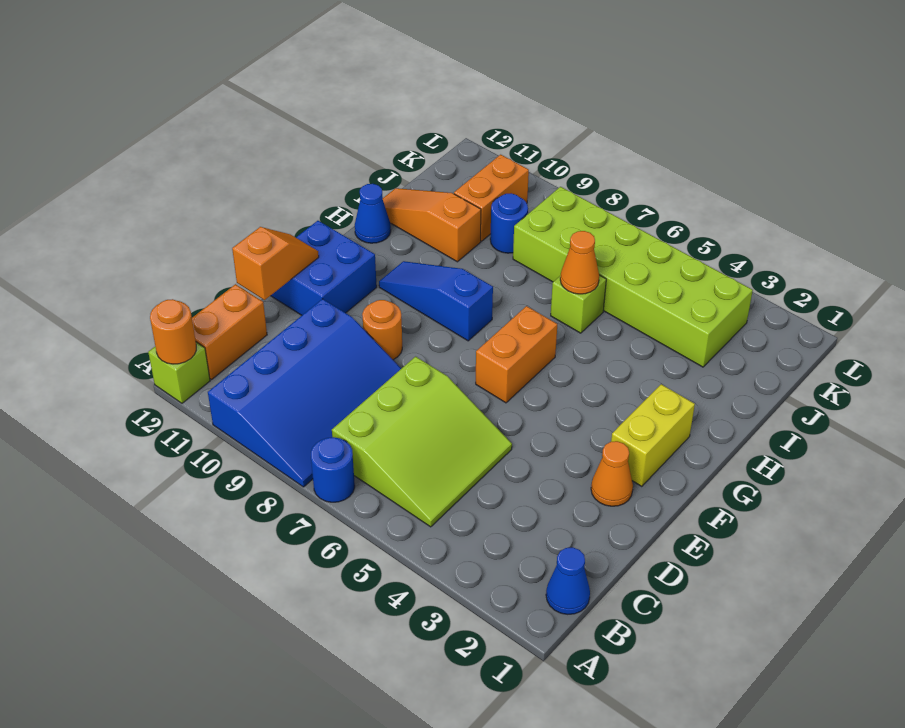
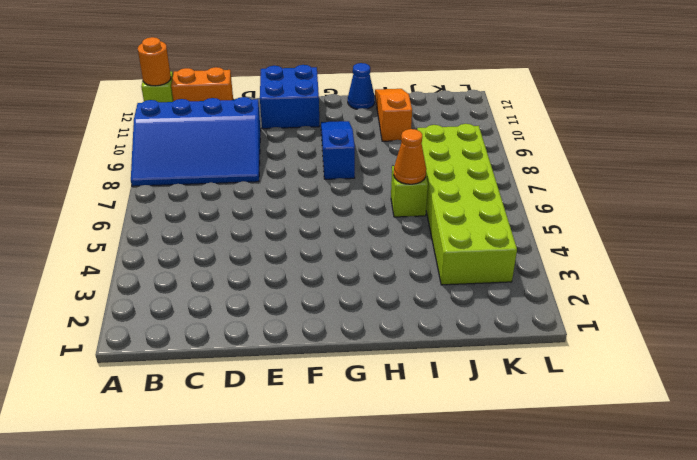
none -> blue 1x1 round brick [311,437,355,502]
none -> blue 1x1 cone [546,547,590,614]
none -> lime 3x3 slope [332,357,512,527]

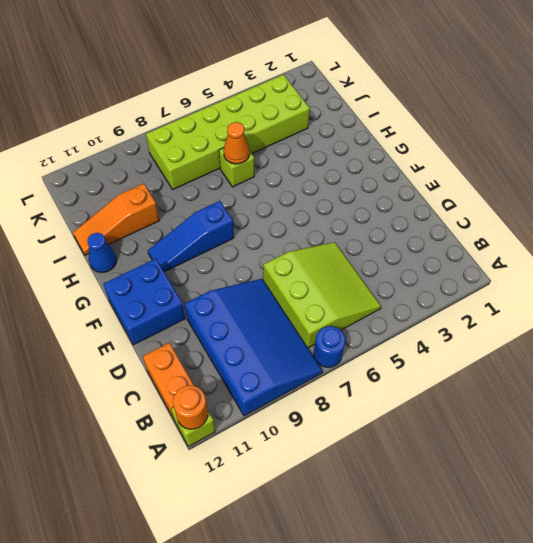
none -> blue 1x1 cone [546,547,590,614]
none -> orange 1x1 cone [591,441,633,506]
none -> orange 1x1 round brick [362,300,402,360]

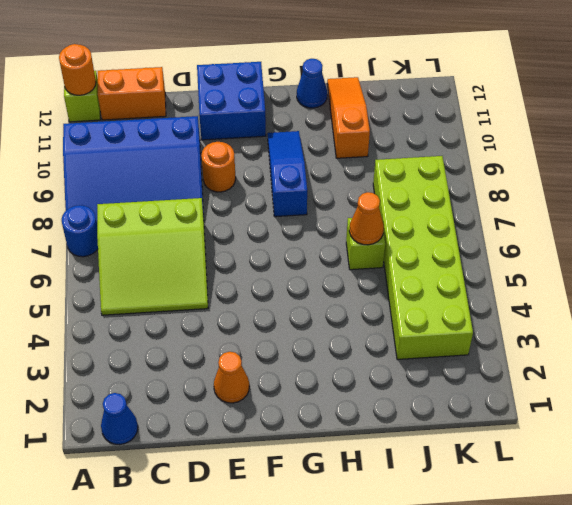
none -> yellow 1x2 brick [611,384,695,486]
none -> orange 1x2 brick [476,306,557,403]
none -> blue 1x1 round brick [490,193,528,253]

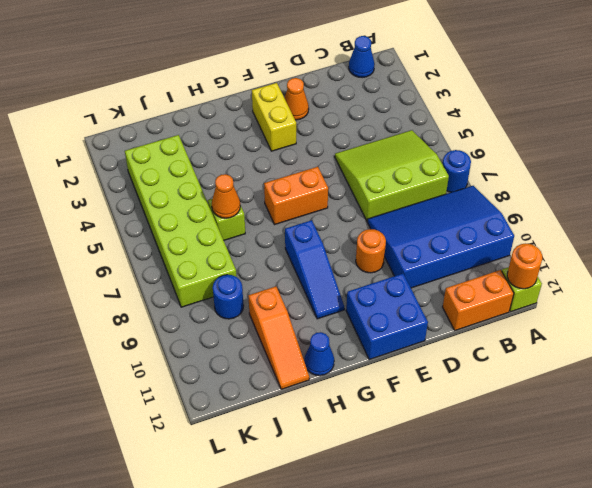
yellow 1x2 brick [252,83,296,151] -> yellow 1x2 brick turned to [611,384,695,486]
none -> orange 1x2 brick [454,155,529,241]
none -> orange 1x2 slope [232,227,319,300]

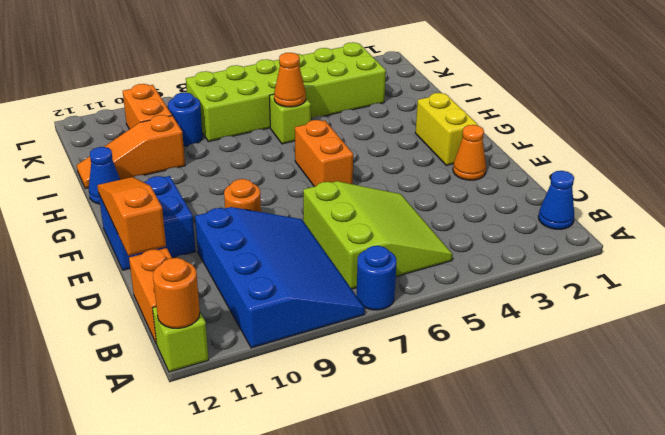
orange 1x3 slope [97,177,166,256] -> orange 1x2 slope [232,227,319,300]
none -> blue 1x3 slope [379,261,493,341]

